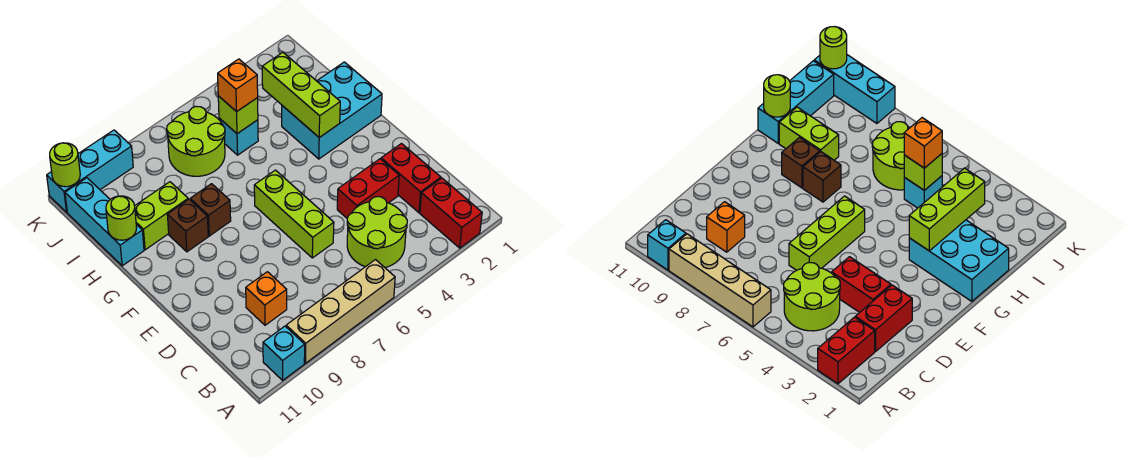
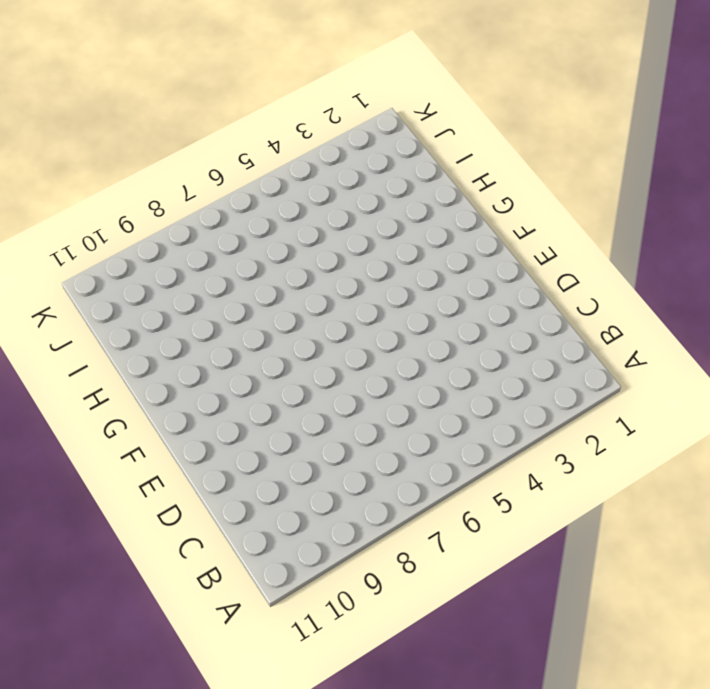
none -> red 1x2 brick [420,178,482,248]
none -> tan 1x4 brick [286,260,395,363]
none -> cyan 1x1 brick [263,326,305,380]

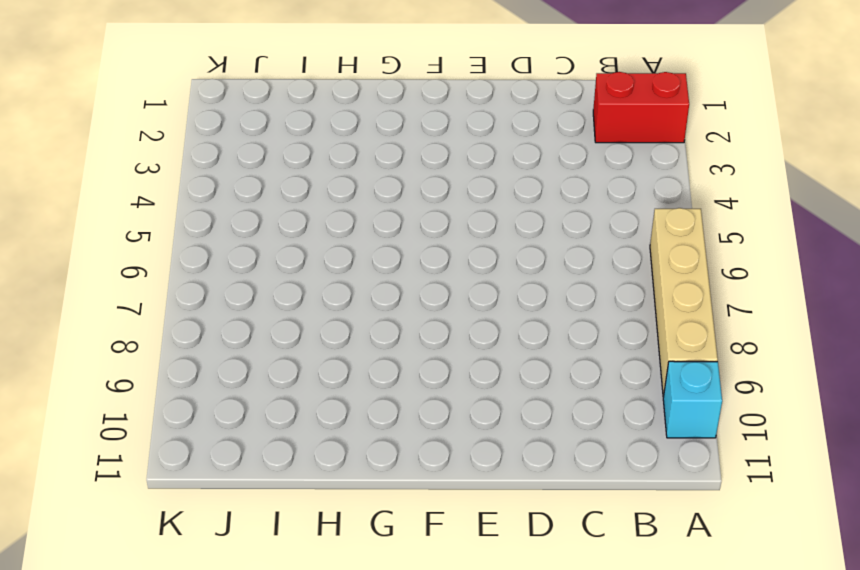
none -> lime 2x2 round brick [347,197,407,267]
none -> red 1x2 brick [381,144,441,213]
none -> orange 1x1 brick [246,272,287,325]

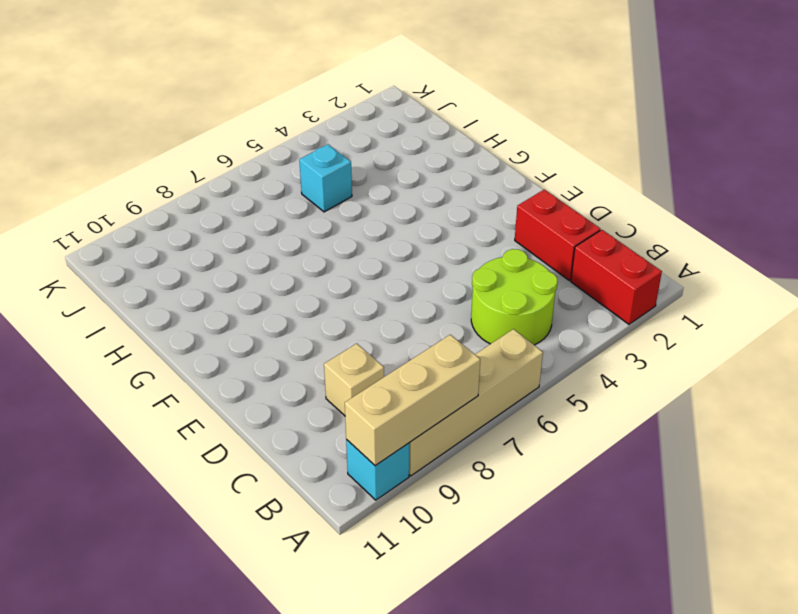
tan 1x3 brick [345,335,480,466] -> none
tan 1x1 brick [324,344,384,416] -> orange 1x1 brick [246,272,287,325]
none -> red 1x2 brick [337,159,399,219]
none -> lime 1x3 brick [254,170,334,258]
none -> cyan 2x3 brick [282,62,382,159]

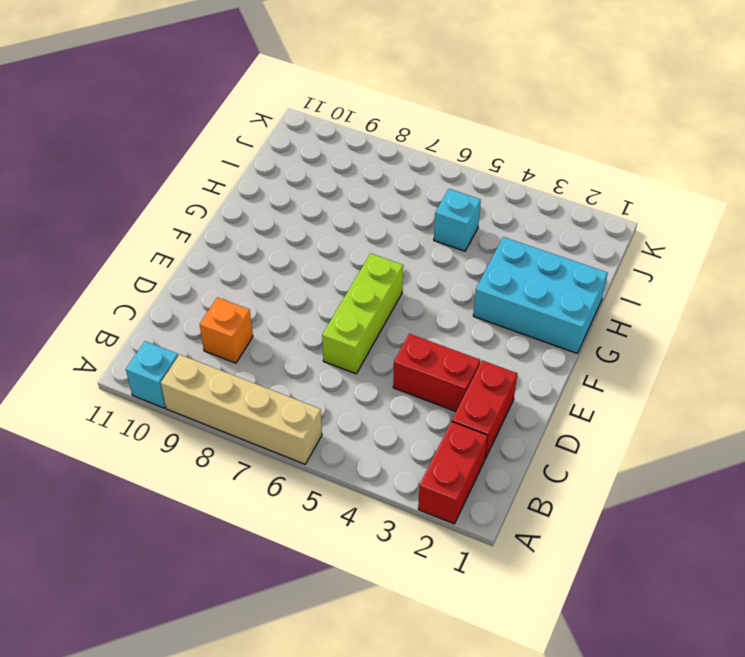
none -> lime 2x2 round brick [347,197,407,267]
none -> brown 1x1 brick [190,184,231,236]
none -> brown 1x1 brick [167,199,208,252]

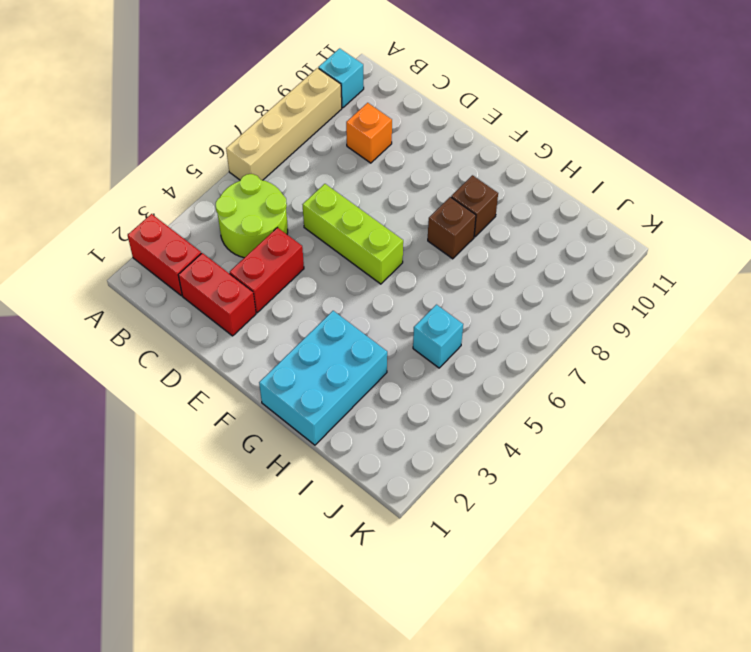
none -> lime 1x2 brick [135,182,188,250]
none -> cyan 1x3 brick [65,178,144,266]
none -> lime 2x2 round brick [167,106,225,176]

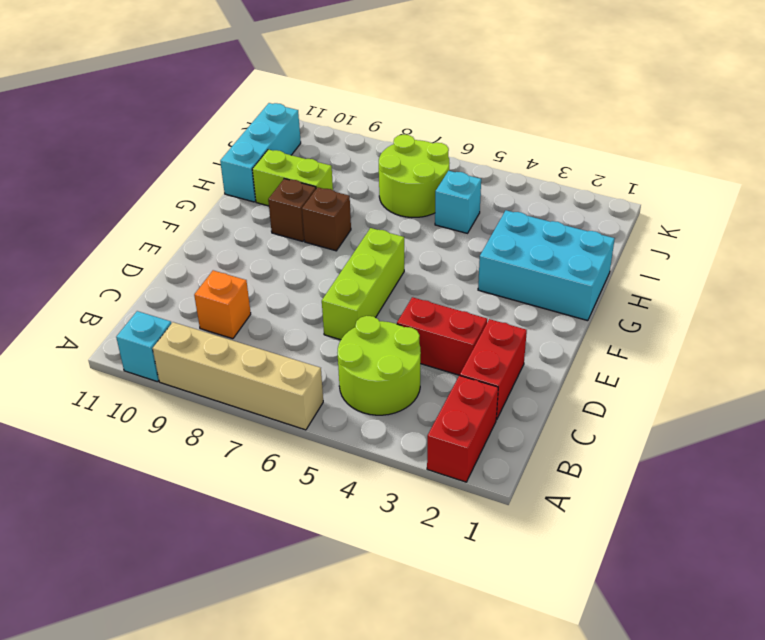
none -> cyan 1x3 brick [47,130,133,212]
none -> lime 1x3 brick [262,52,340,138]
none -> lime 1x1 round brick [106,196,137,240]

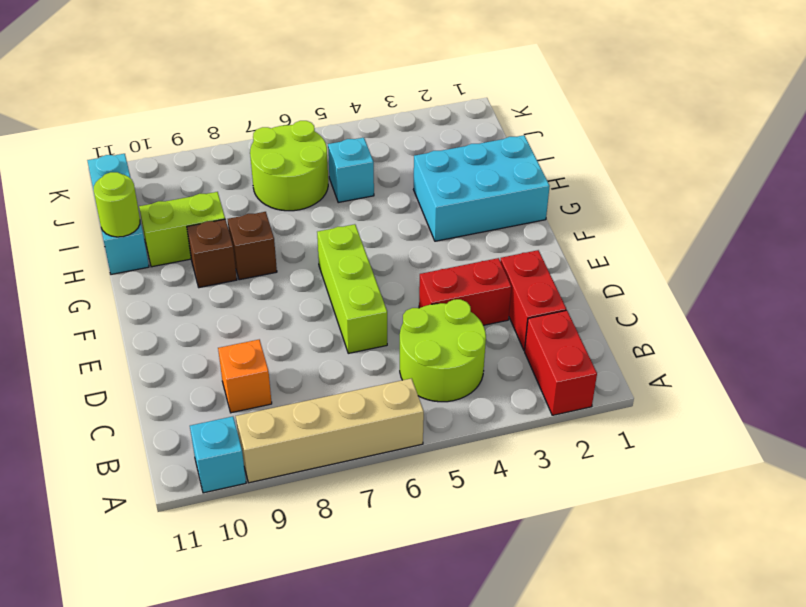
none -> cyan 1x3 brick [47,130,133,212]
none -> lime 1x3 brick [262,52,340,138]
none -> lime 1x1 brick [218,96,258,134]

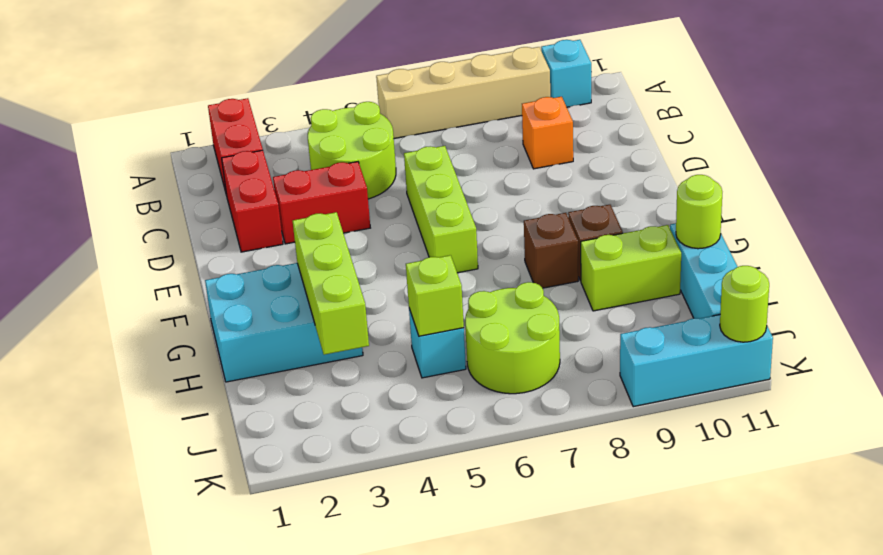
none -> orange 1x1 brick [218,59,258,112]

